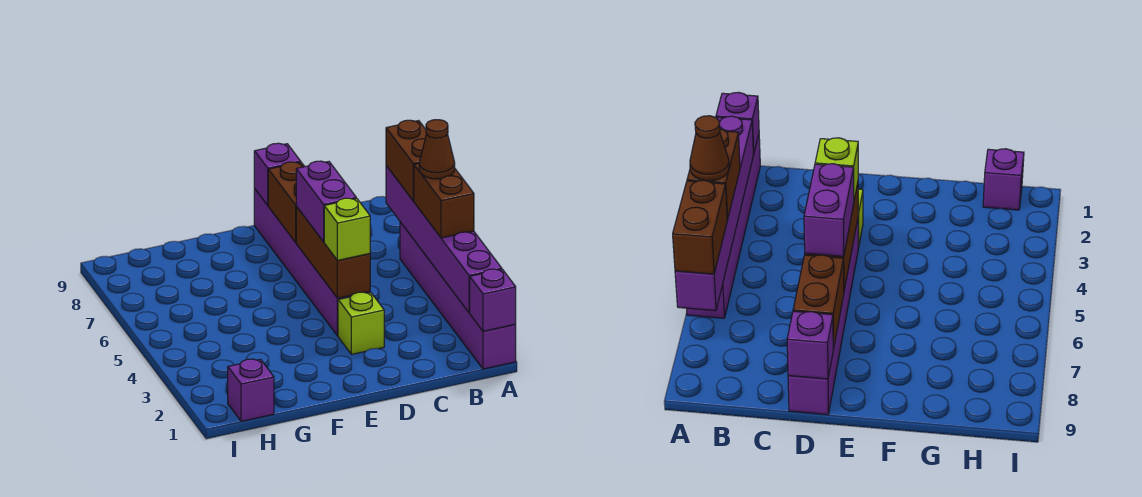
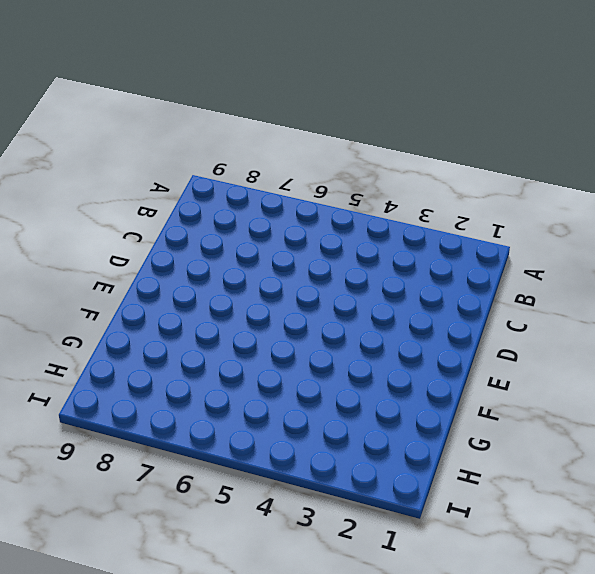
none -> purple 1x6 brick [400,222,516,369]
none -> lime 1x1 brick [338,292,384,354]
none -> purple 1x6 brick [254,189,370,336]

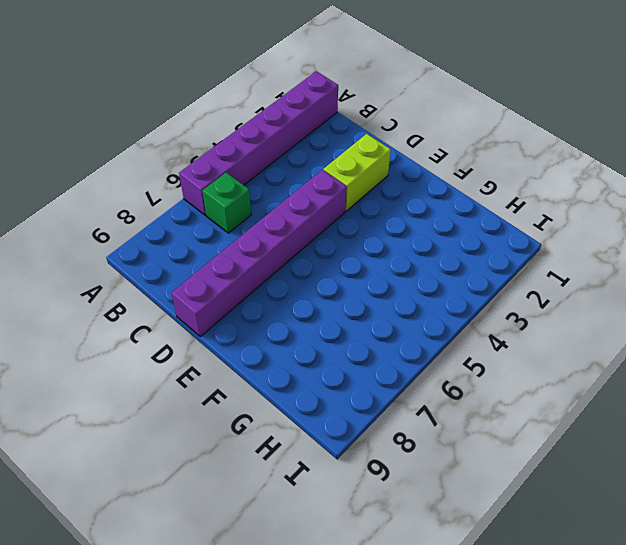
green 1x1 brick [203,173,251,233] -> none
lime 1x2 brick [324,134,391,211] -> lime 1x1 brick [338,292,384,354]
none -> purple 1x1 brick [228,359,274,421]
none -> purple 1x1 brick [470,269,516,331]
none -> purple 1x6 brick [386,166,502,313]

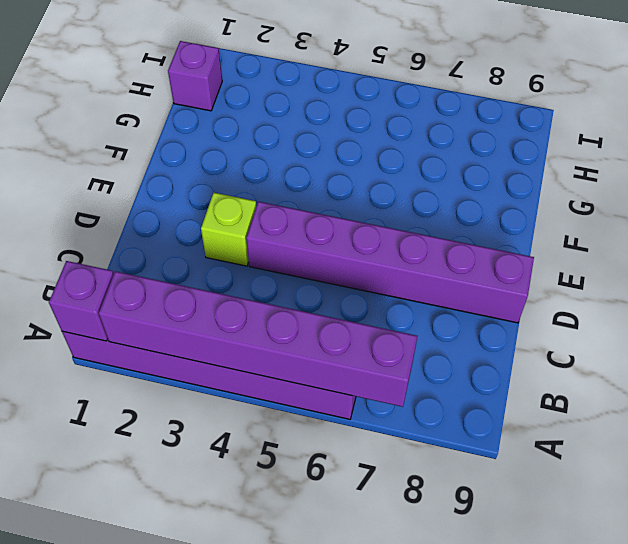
none -> brown 1x3 brick [296,207,370,298]
none -> brown 1x2 brick [268,162,305,242]
none -> purple 1x1 brick [254,143,301,205]

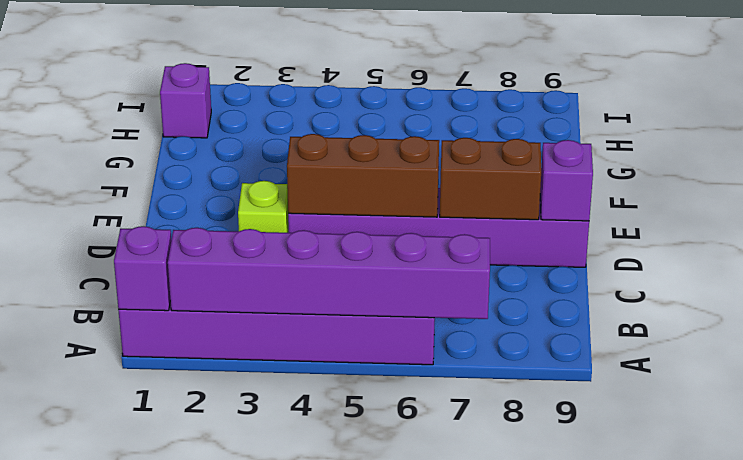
none -> brown 1x2 brick [414,164,474,238]
none -> brown 1x2 brick [386,120,426,201]
none -> lime 1x1 brick [324,198,370,260]

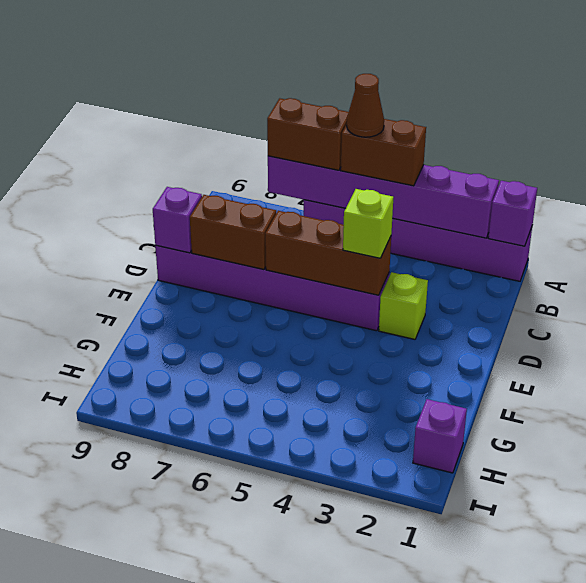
none -> purple 1x2 brick [296,161,356,242]

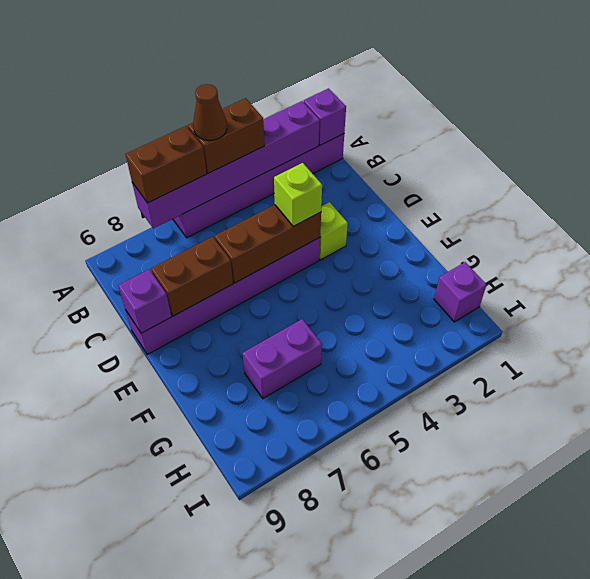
purple 1x2 brick [243,319,322,398] -> purple 1x2 brick moved to [296,161,356,242]

